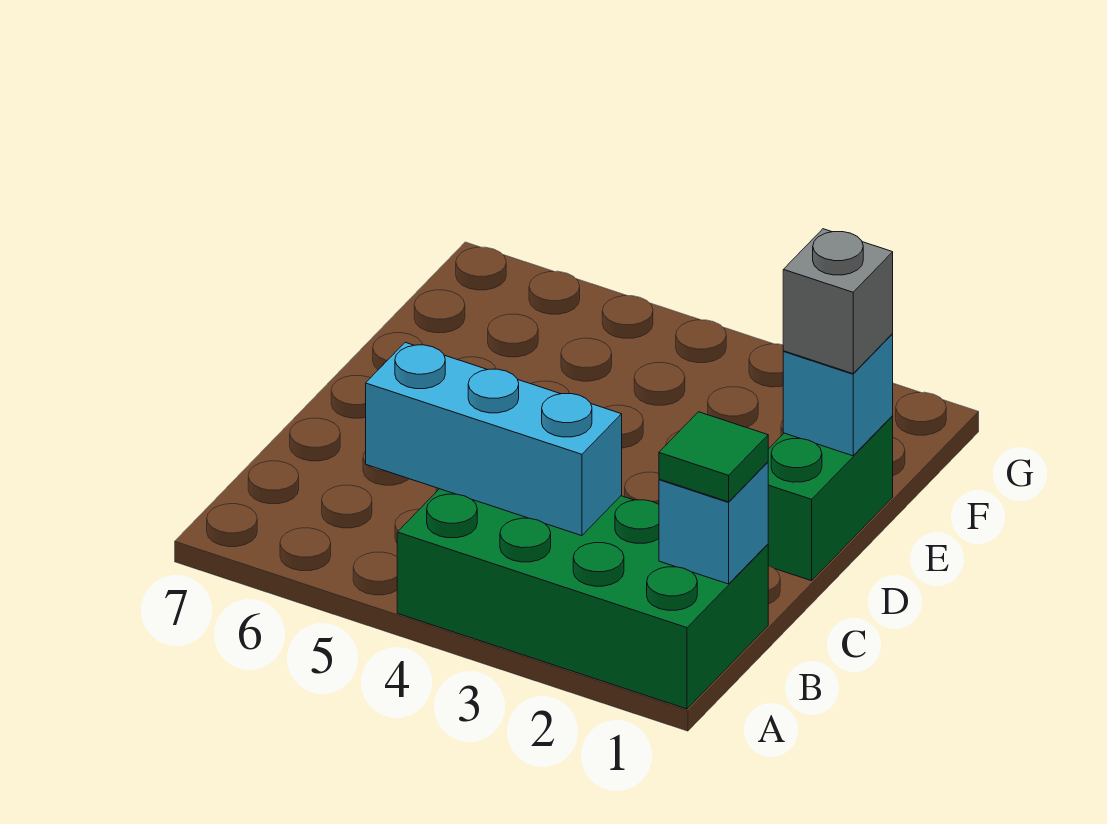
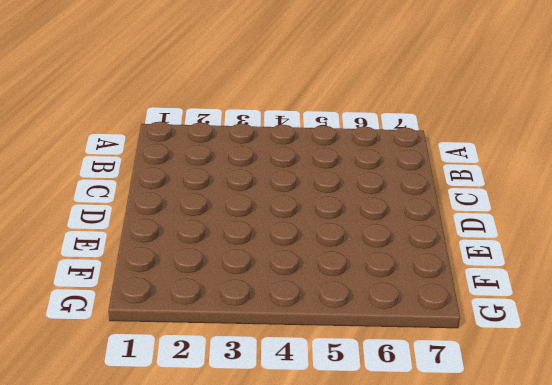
none -> green 2x4 brick [397,489,768,709]
none -> green 1x2 brick [768,416,893,581]

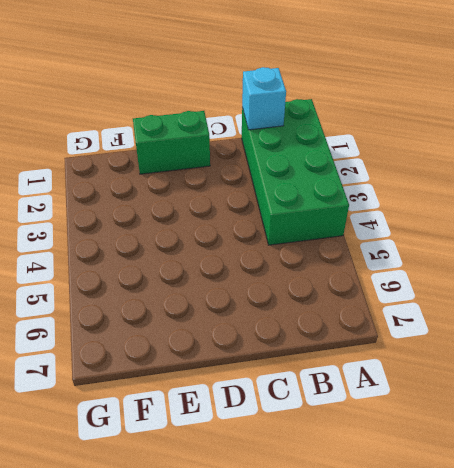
none -> cyan 1x3 brick [366,342,622,536]
none -> cyan 1x1 brick [783,334,893,456]

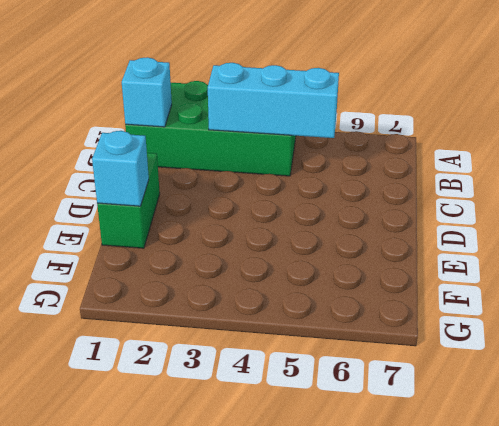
none -> green 1x1 tile [659,412,768,502]
none -> grey 1x1 brick [783,229,893,374]

